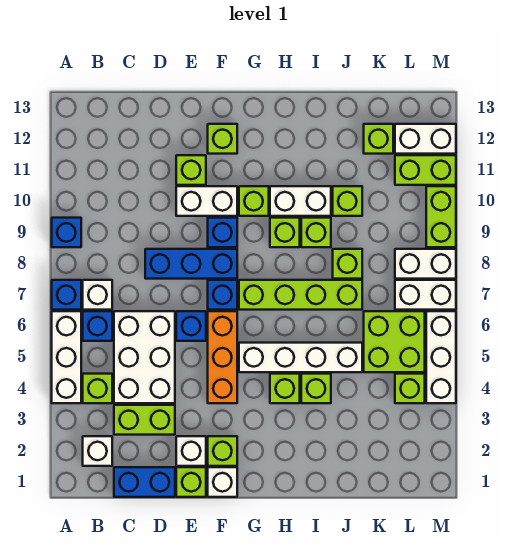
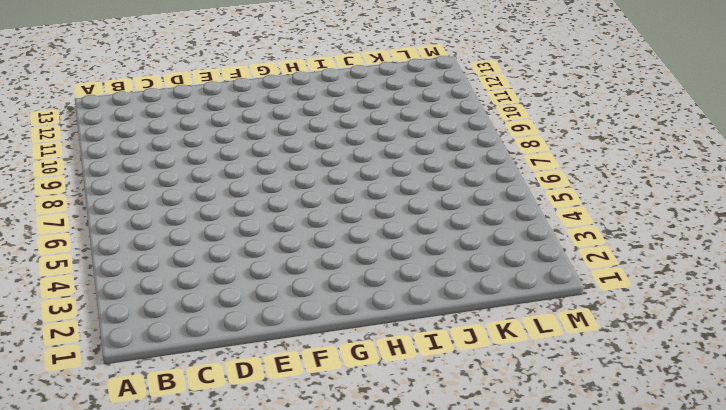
none -> white 1x3 brick [52,311,81,403]
none -> blue 1x1 brick [52,280,81,310]
none -> blue 1x1 brick [52,218,81,247]
none -> white 1x1 brick [83,436,112,466]

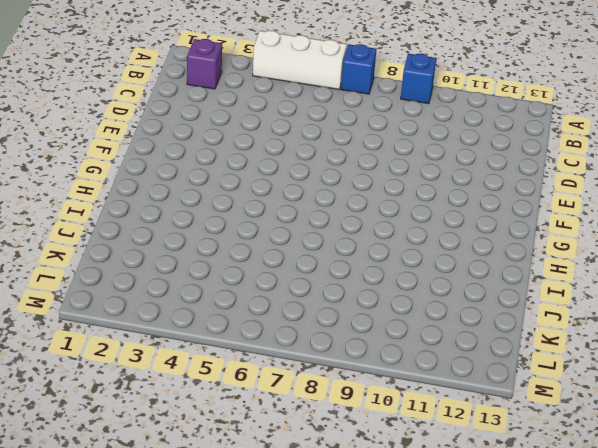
purple 1x1 brick [187,39,222,89] -> white 1x1 brick [83,436,112,466]
none -> lime 1x1 brick [83,374,112,403]
none -> blue 1x1 brick [83,311,112,341]
none -> white 1x1 brick [83,280,112,310]
none -> blue 1x2 brick [114,467,175,497]

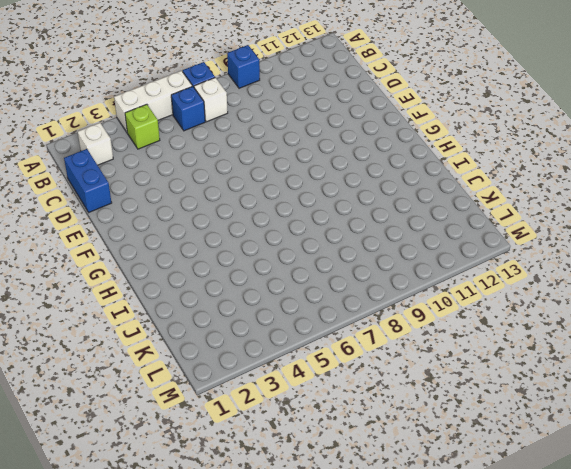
none -> lime 1x2 brick [114,405,175,435]
none -> white 2x3 brick [114,311,175,403]
none -> blue 1x3 brick [145,249,237,279]
none -> lime 1x1 brick [176,467,206,497]

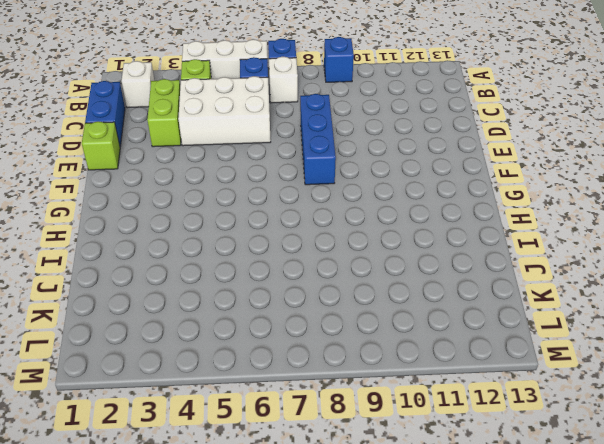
none -> white 1x1 brick [176,436,206,466]
none -> blue 1x1 brick [176,311,206,341]
none -> white 1x2 brick [176,186,237,216]
none -> lime 1x1 brick [176,155,206,185]

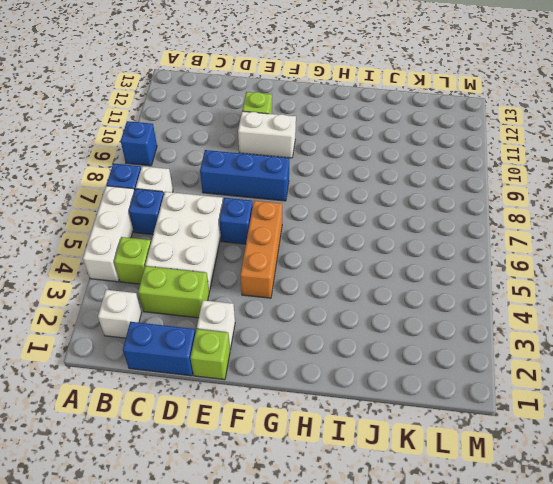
none -> white 1x1 brick [208,467,237,497]
none -> lime 1x1 brick [208,436,237,466]
none -> blue 1x1 brick [208,280,237,310]
none -> blue 1x1 brick [208,218,237,247]

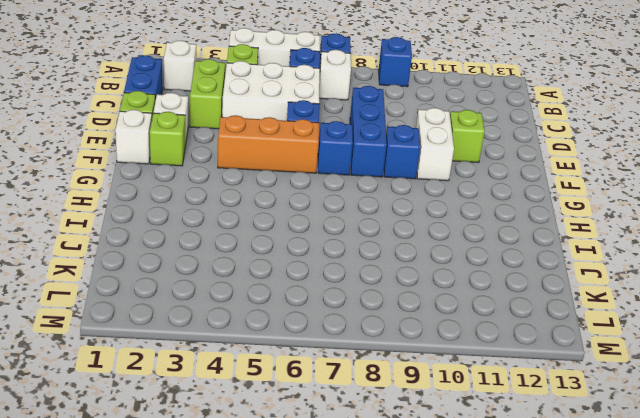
none -> lime 1x1 brick [208,124,237,154]
none -> white 1x4 brick [239,343,362,372]
none -> lime 1x4 brick [239,280,362,310]
none -> lime 1x1 brick [239,186,269,216]

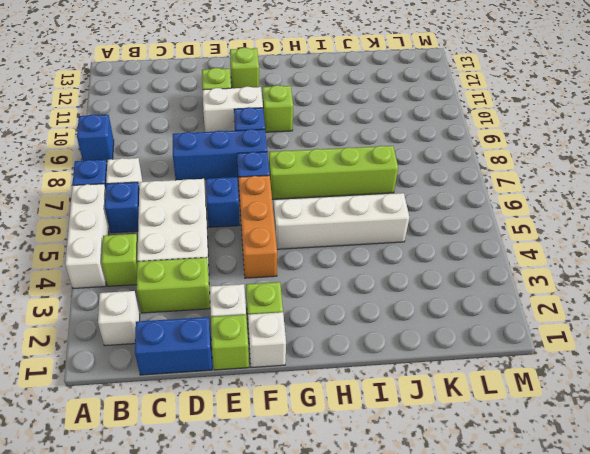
none -> lime 1x1 brick [270,374,300,403]
none -> lime 1x1 brick [270,218,300,247]
none -> white 1x2 brick [270,186,331,216]
none -> lime 1x1 brick [301,374,331,403]

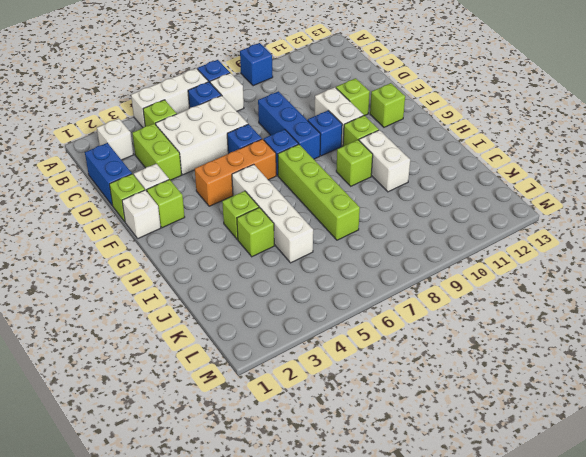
none -> lime 1x1 brick [301,218,331,247]
none -> lime 1x1 brick [333,249,362,279]
none -> lime 1x1 brick [333,186,362,216]
none -> lime 2x2 brick [364,311,425,372]

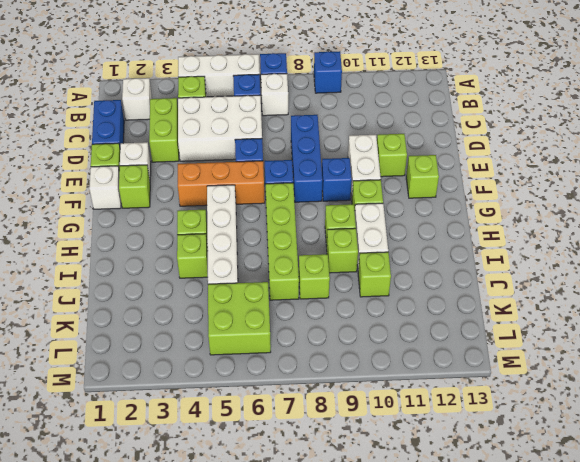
none -> lime 1x1 brick [364,124,393,154]
none -> lime 1x1 brick [395,374,425,403]
none -> white 1x2 brick [395,280,456,310]
none -> white 1x2 brick [395,249,456,279]

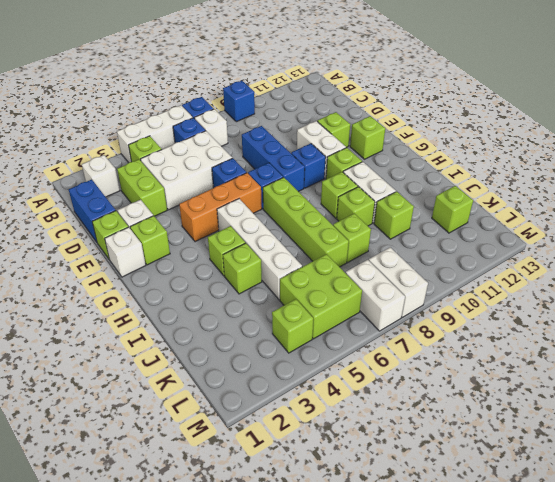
none -> lime 1x2 brick [395,155,456,185]
none -> white 1x2 brick [395,124,456,154]
none -> white 1x3 brick [426,311,456,403]
none -> lime 1x2 brick [426,186,456,247]

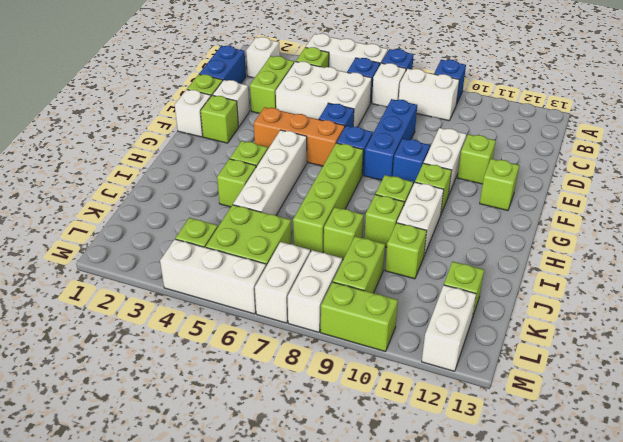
white 1x2 brick [399,69,459,121] -> none
lime 1x2 brick [333,236,385,293] -> lime 1x2 brick moved to [395,155,456,185]

